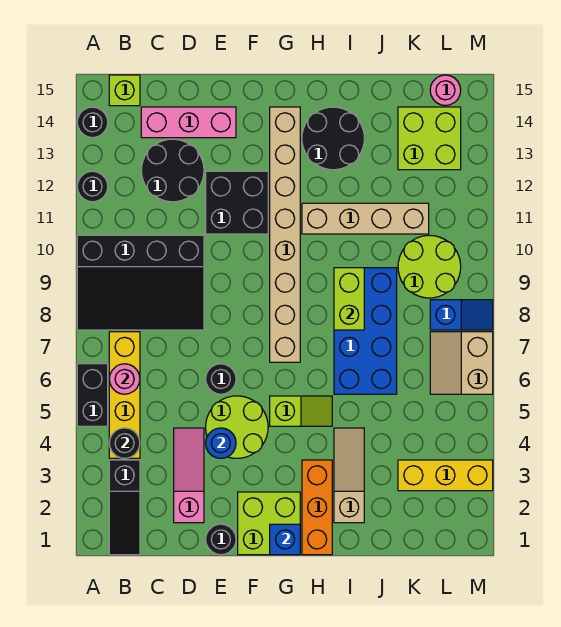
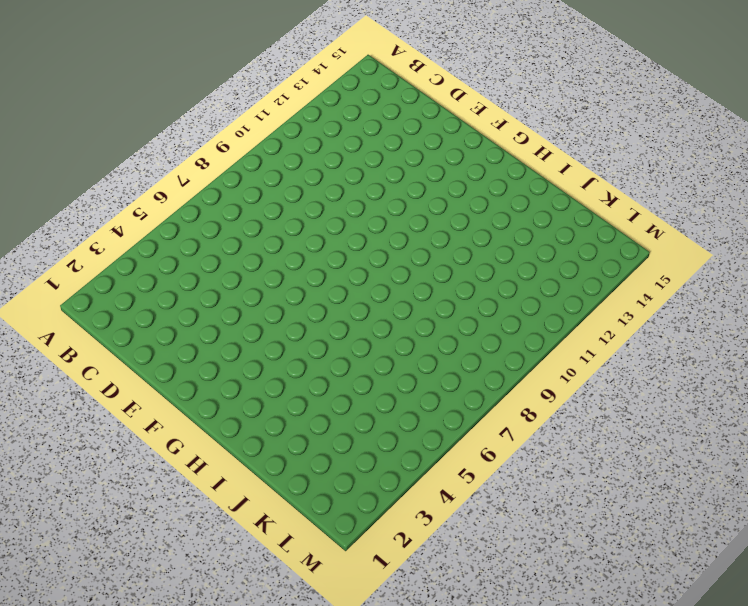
none -> black 1x2 brick [77,364,108,426]
none -> black 3x4 slope [77,235,204,330]
none -> black 1x1 round brick [77,171,108,202]
none -> black 1x1 round brick [77,107,108,138]

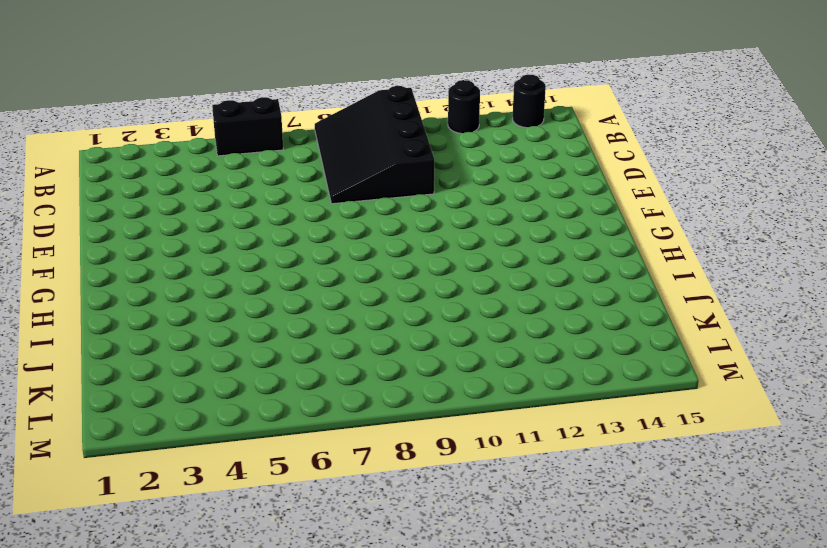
none -> black 1x3 slope [109,460,140,555]
none -> yellow 1x4 brick [109,332,140,458]
none -> lime 1x1 brick [109,75,140,106]
none -> black 2x2 round brick [141,139,204,202]

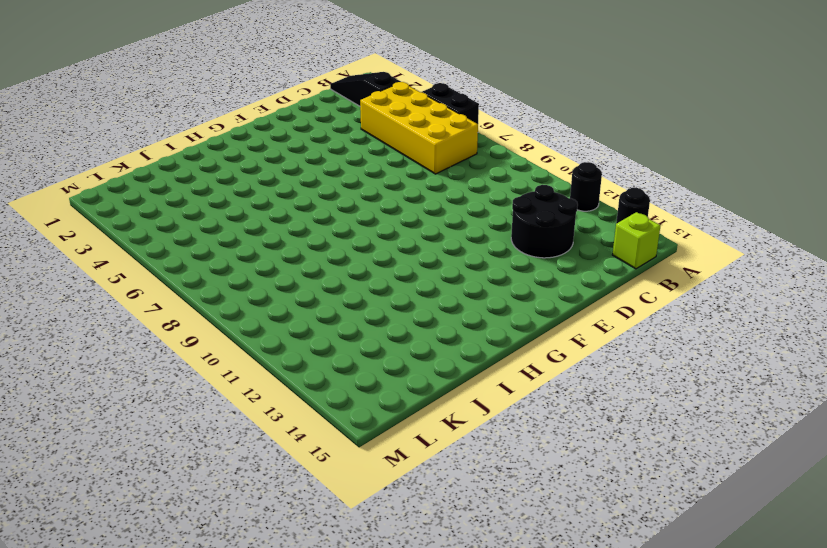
yellow 2x4 brick [360,82,478,174] -> yellow 1x4 brick [109,332,140,458]
none -> black 3x4 slope [77,235,204,330]
none -> pink 1x3 brick [141,107,236,138]
none -> pink 1x3 slope [174,428,204,523]
none -> black 1x1 round brick [206,524,236,555]

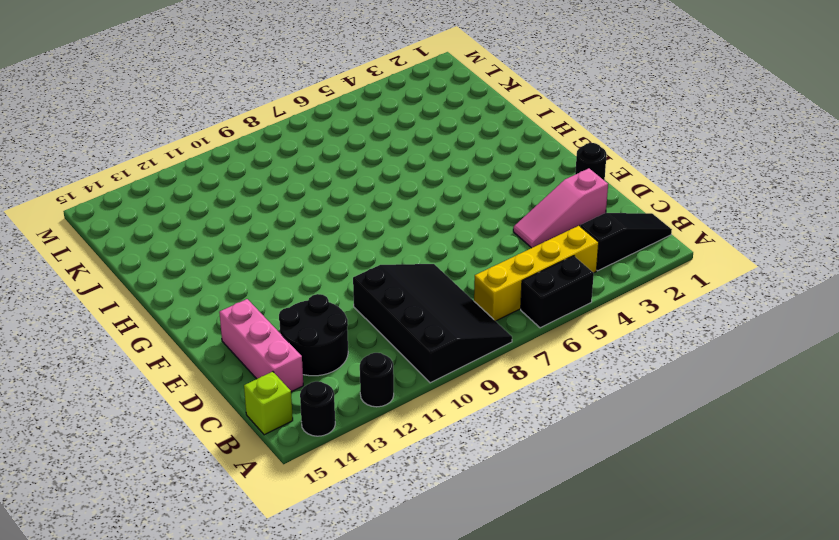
none -> lime 2x2 round brick [206,396,268,458]
none -> black 1x1 round brick [206,364,236,394]
none -> black 2x2 brick [206,171,268,234]
none -> lime 2x2 brick [238,492,300,555]

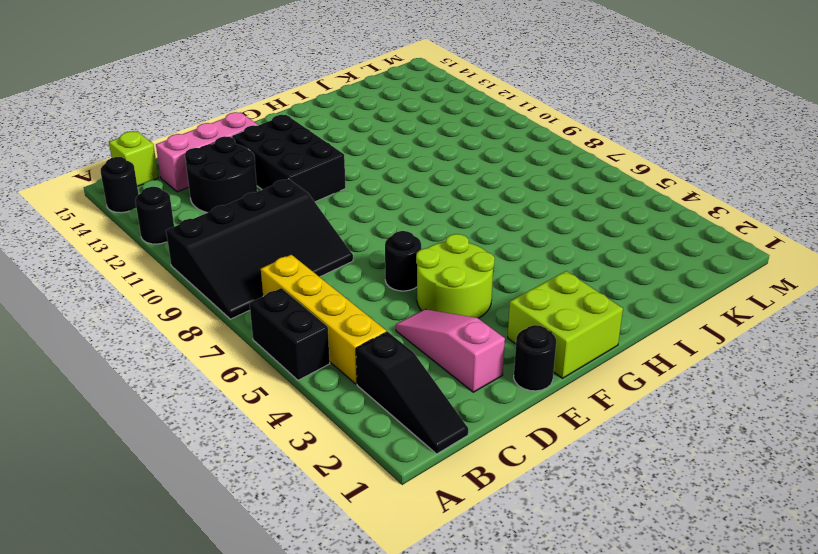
black 2x3 brick [232,115,346,202] -> black 2x2 brick [206,171,268,234]
none -> lime 1x2 slope [270,396,332,426]
none -> tan 1x8 brick [270,107,300,362]
none -> orange 1x3 brick [302,460,332,555]
none -> tan 1x4 brick [302,203,429,234]

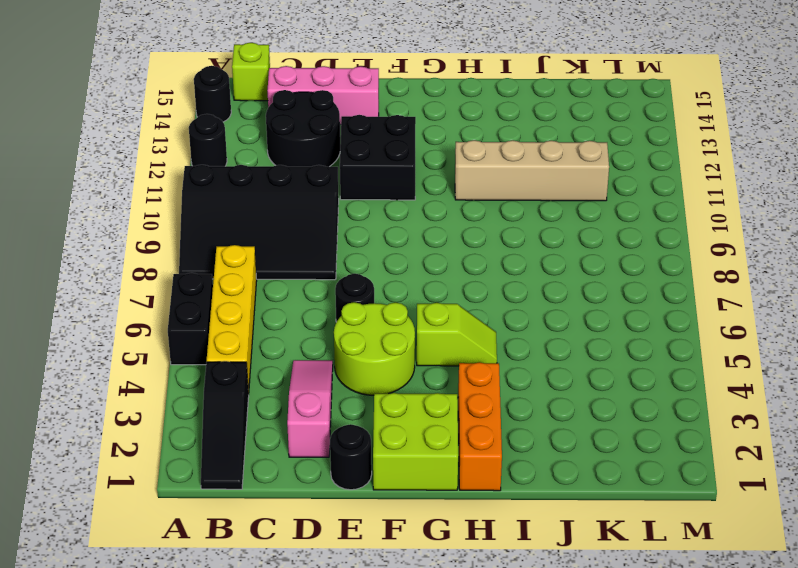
none -> tan 1x8 brick [270,107,300,362]
none -> black 2x2 round brick [302,107,364,170]
none -> tan 1x3 slope [334,428,364,523]
none -> blue 2x4 brick [334,268,397,394]

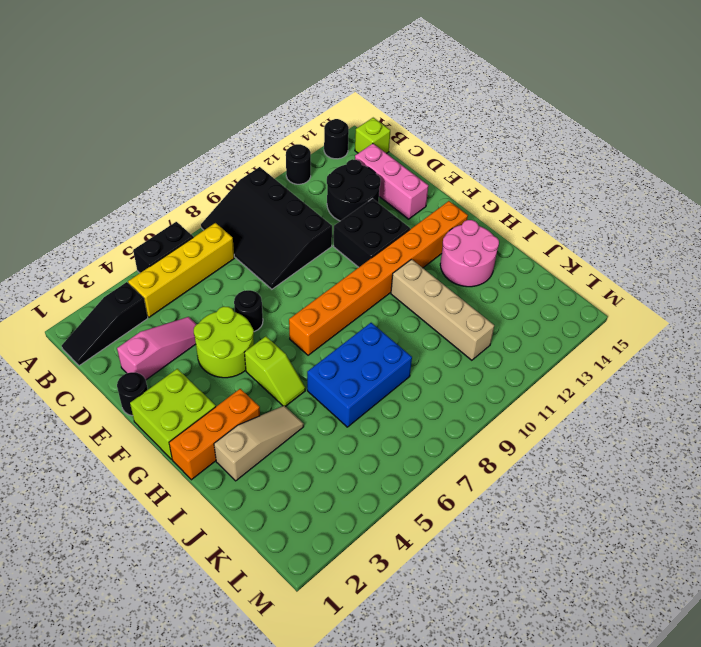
orange 1x8 brick [289,201,468,355] -> tan 1x8 brick [270,107,300,362]
pink 2x2 round brick [440,220,499,287] -> black 2x2 round brick [302,107,364,170]
blue 2x3 brick [307,323,412,427] -> blue 2x4 brick [334,268,397,394]
none -> yellow 1x3 brick [398,460,493,491]
none -> lime 2x2 round brick [398,235,461,298]
none -> lime 2x2 brick [398,107,461,170]
none -> tan 2x2 slope [430,332,493,394]

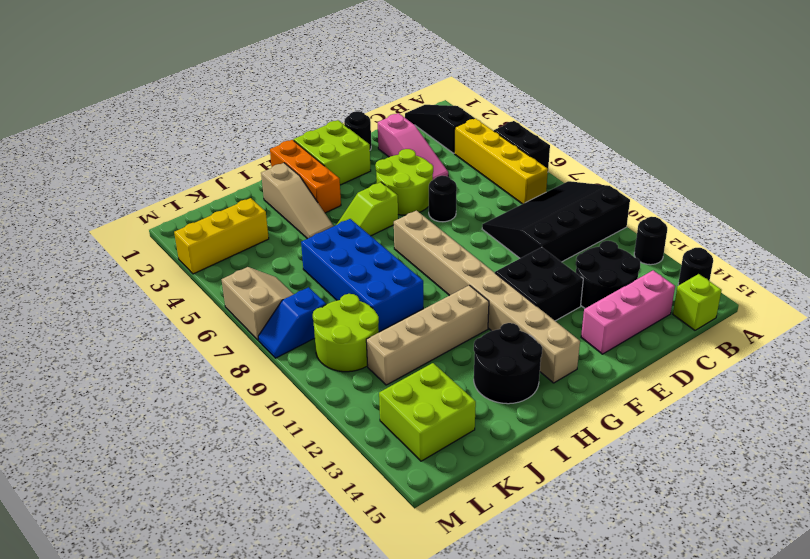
none -> pink 1x1 round brick [430,75,461,106]
none -> black 1x1 round brick [109,428,140,458]
none -> pink 1x1 round brick [109,364,140,394]
none -> blue 1x1 round brick [206,428,236,458]

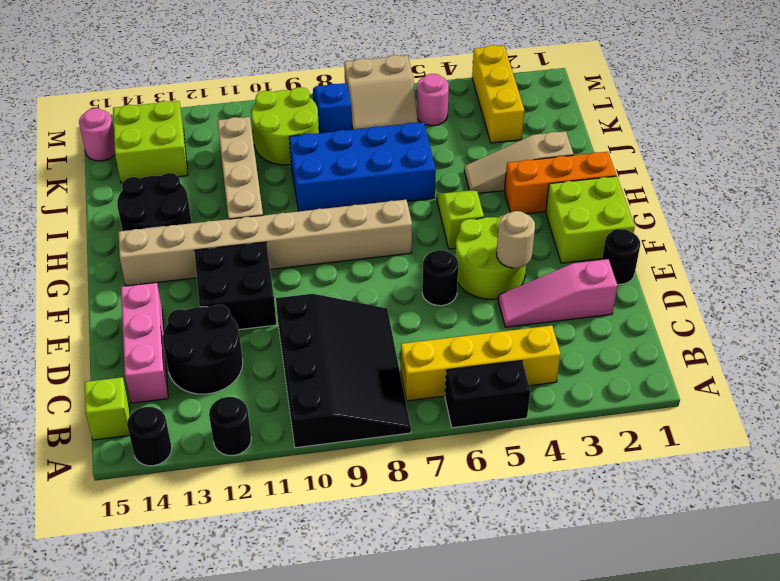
tan 1x1 round brick [496,211,535,268] -> blue 1x1 round brick [206,428,236,458]
pink 1x1 round brick [417,74,449,126] -> pink 1x1 round brick moved to [109,364,140,394]
none -> black 1x3 slope [109,460,140,555]
none -> black 1x1 round brick [109,428,140,458]
none -> blue 1x1 brick [270,524,300,555]
none -> lime 1x2 brick [334,268,364,330]

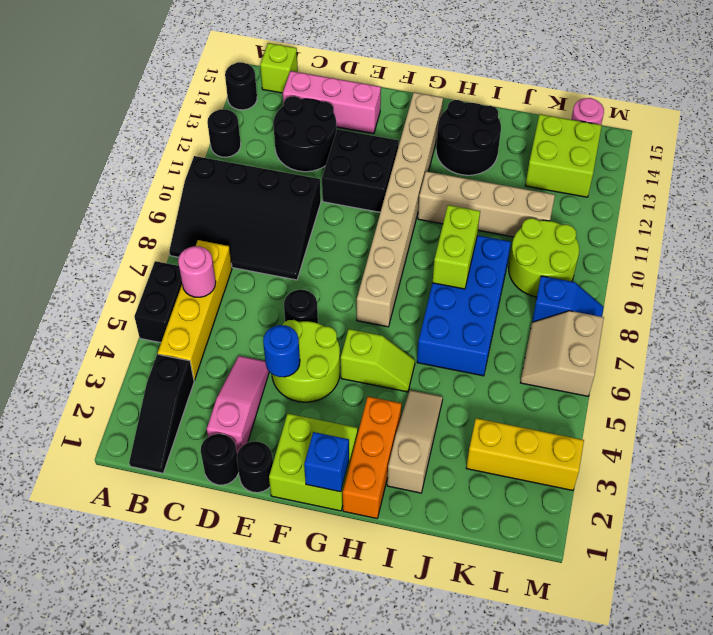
black 1x1 round brick [201,434,239,485] -> black 1x1 round brick moved to [109,428,140,458]

